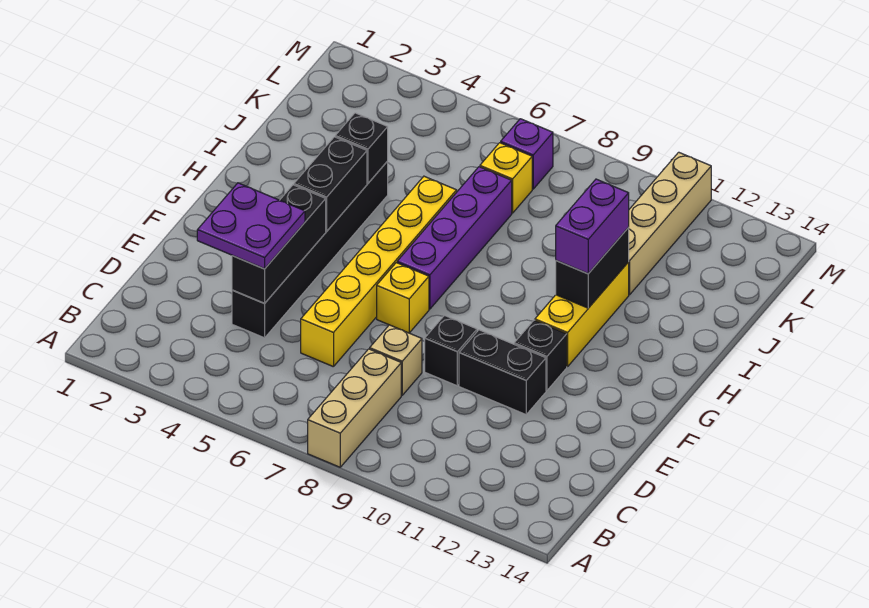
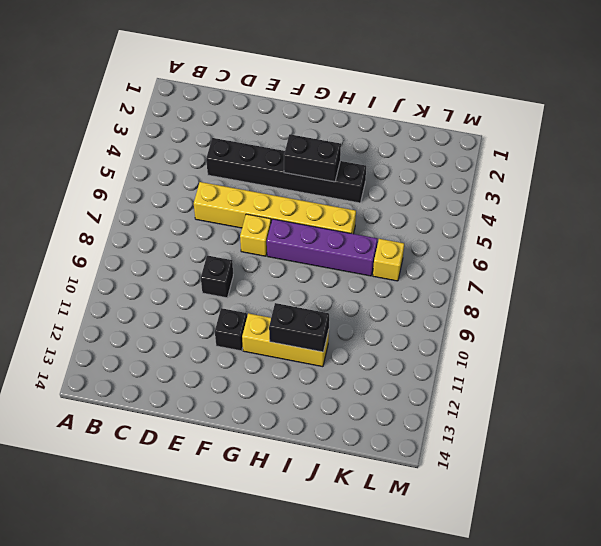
none -> tan 1x3 brick [308,349,401,467]
none -> tan 1x1 brick [370,325,422,395]
none -> black 1x2 brick [459,330,546,414]

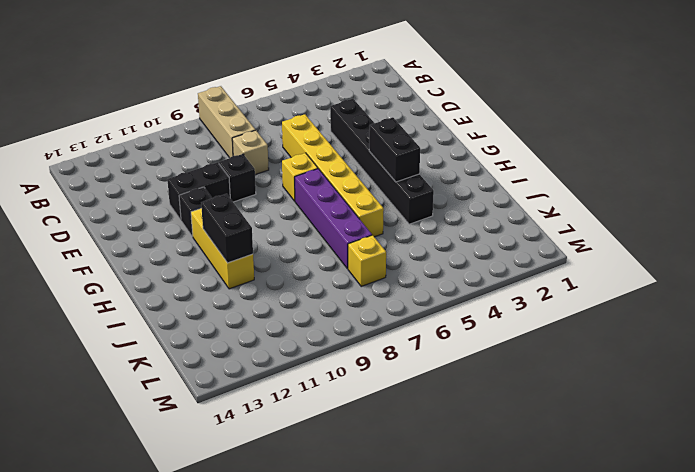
none -> tan 1x4 brick [628,152,711,295]
none -> purple 1x1 brick [501,119,553,189]
none -> black 1x3 brick [232,185,326,303]

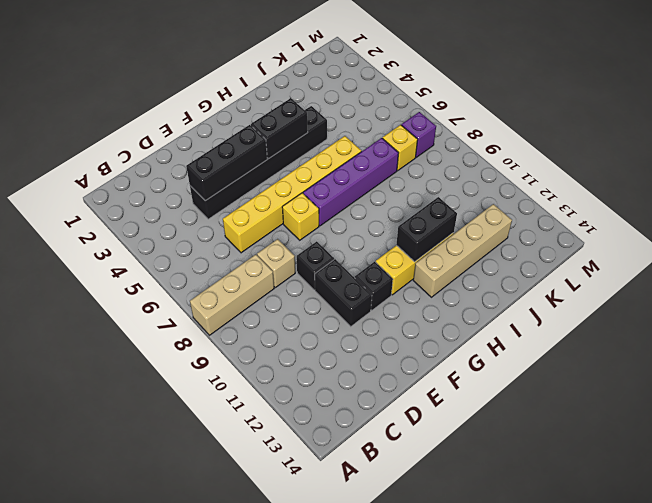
tan 1x4 brick [413,204,512,297] -> tan 1x4 brick moved to [628,152,711,295]
none -> black 1x1 brick [335,113,388,183]
none -> purple 2x2 plate [197,183,305,269]
none -> purple 1x2 brick [556,179,629,274]

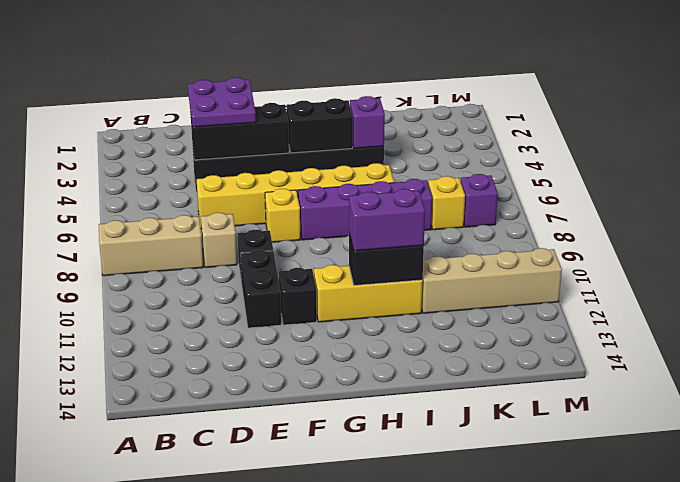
purple 1x1 brick [350,96,385,148] -> black 1x1 brick [335,113,388,183]

